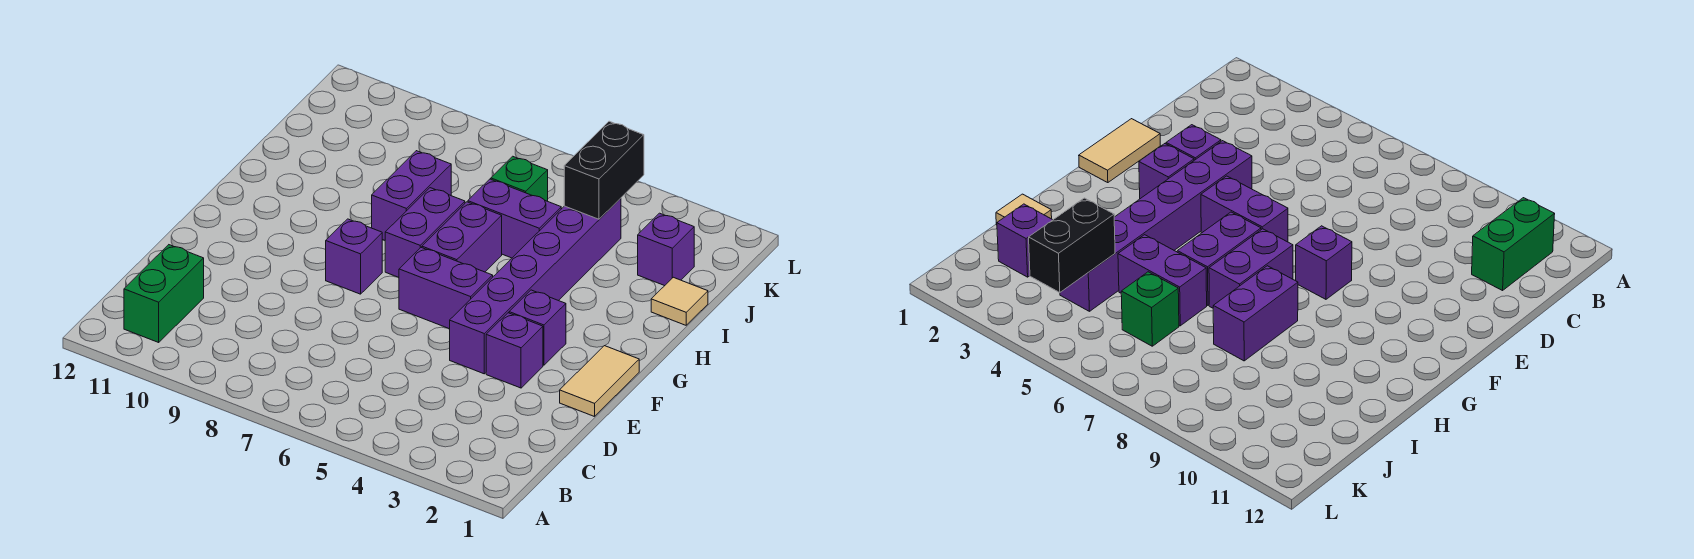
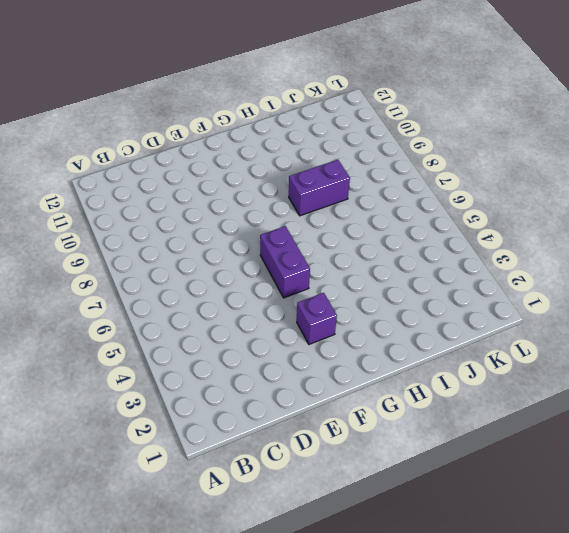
none -> green 1x2 brick [124,245,204,342]
none -> tan 1x2 tile [560,346,639,417]
none -> purple 1x1 brick [486,313,543,388]

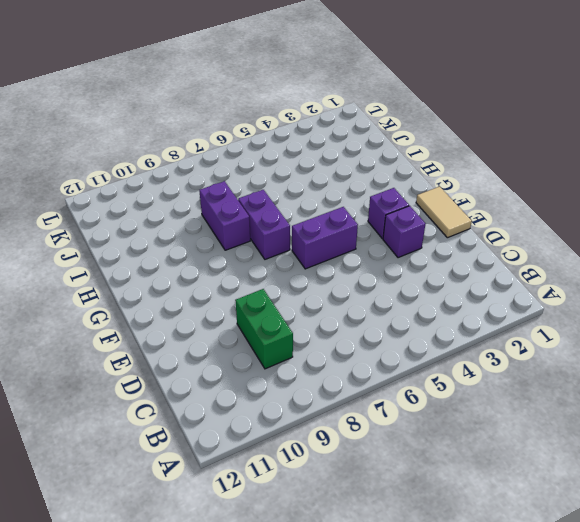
green 1x2 brick [235,289,293,369] -> green 1x2 brick moved to [124,245,204,342]
none -> purple 1x6 brick [450,198,621,374]
none -> purple 1x1 brick [326,219,382,294]
none -> purple 1x2 brick [422,202,502,272]

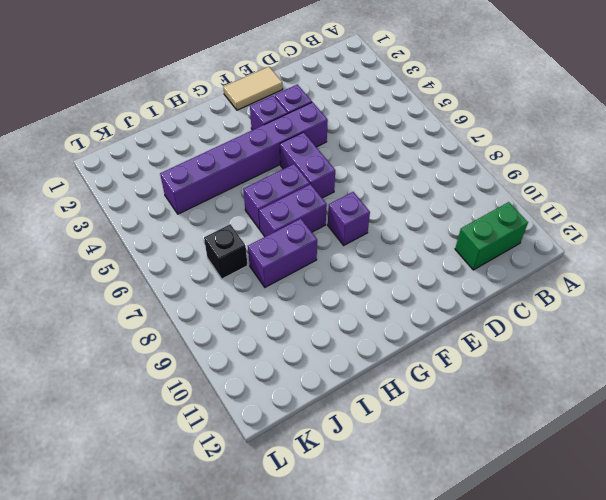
black 1x1 brick [204,224,248,279] -> none
none -> tan 1x1 tile [651,277,708,325]
none -> purple 1x2 brick [468,179,561,258]
none -> purple 1x1 brick [638,213,694,286]

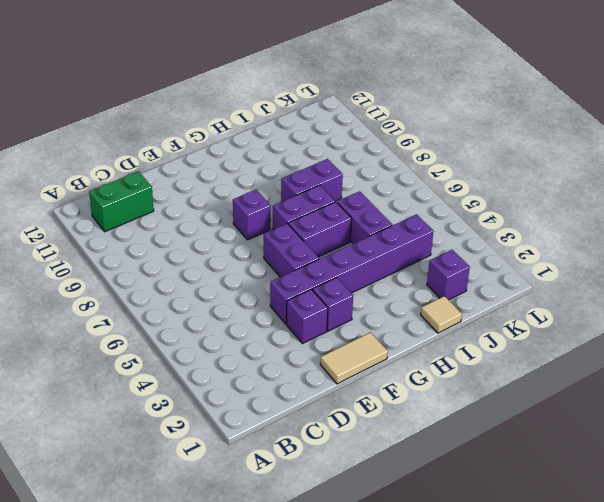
none -> green 1x1 brick [491,156,548,201]
none -> black 1x2 brick [564,121,644,219]

